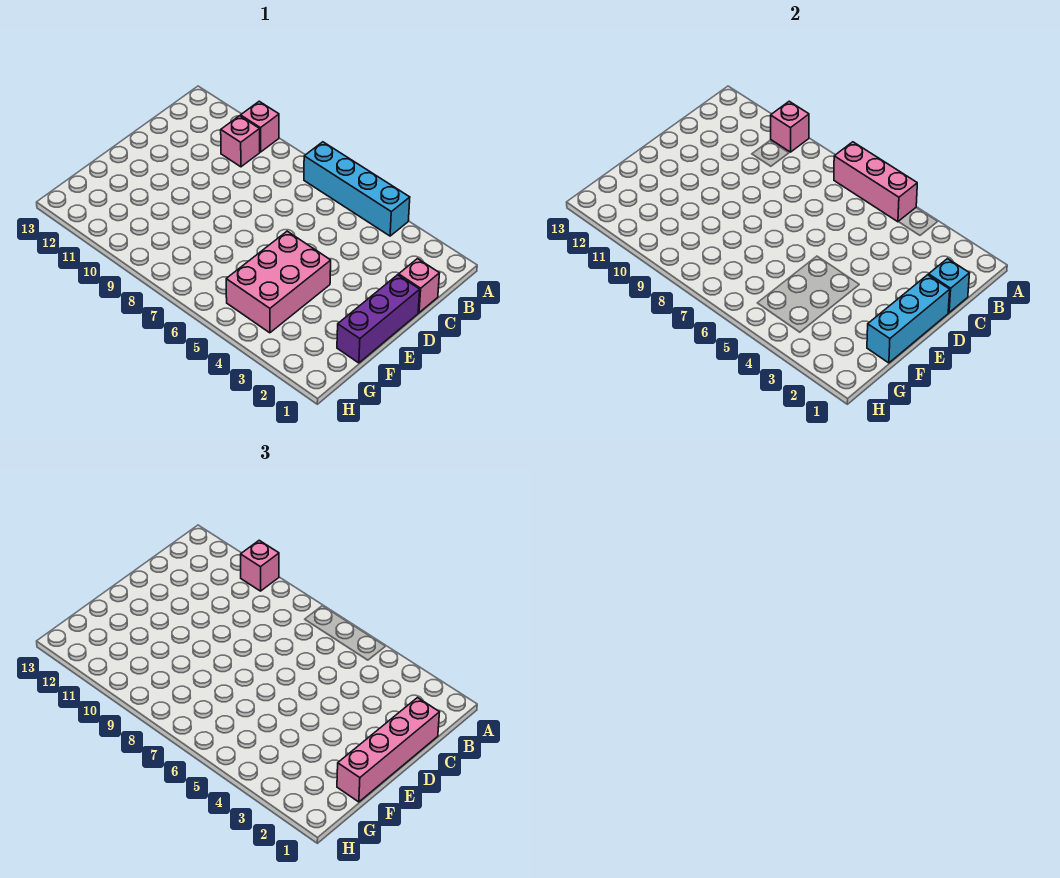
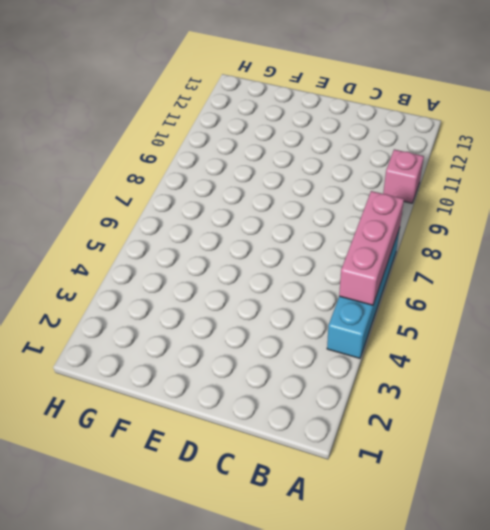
none -> pink 1x1 brick [221,116,260,167]
none -> pink 1x1 brick [399,259,440,313]
none -> purple 1x3 brick [337,275,420,363]

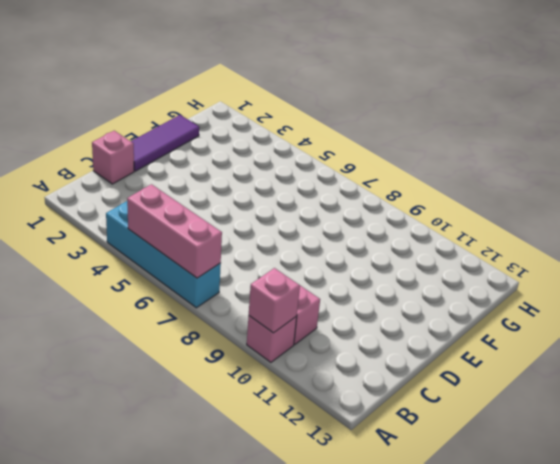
purple 1x3 tile [131,115,199,171] -> purple 1x3 brick [337,275,420,363]
none -> pink 2x3 brick [226,231,331,333]
none -> cyan 1x1 brick [929,259,970,313]
none -> cyan 1x3 brick [867,275,950,363]

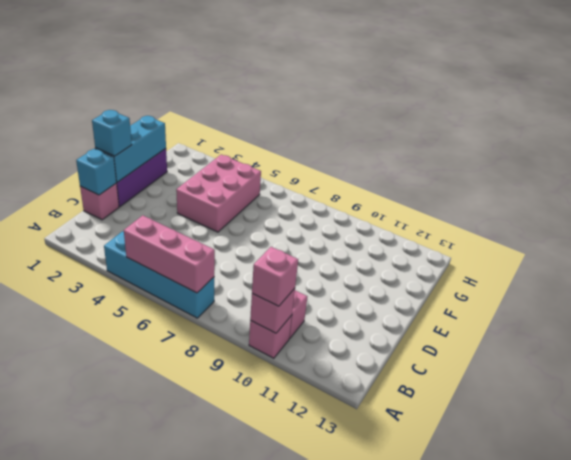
cyan 1x1 brick [92,110,132,156] -> pink 1x4 brick [337,698,440,802]

